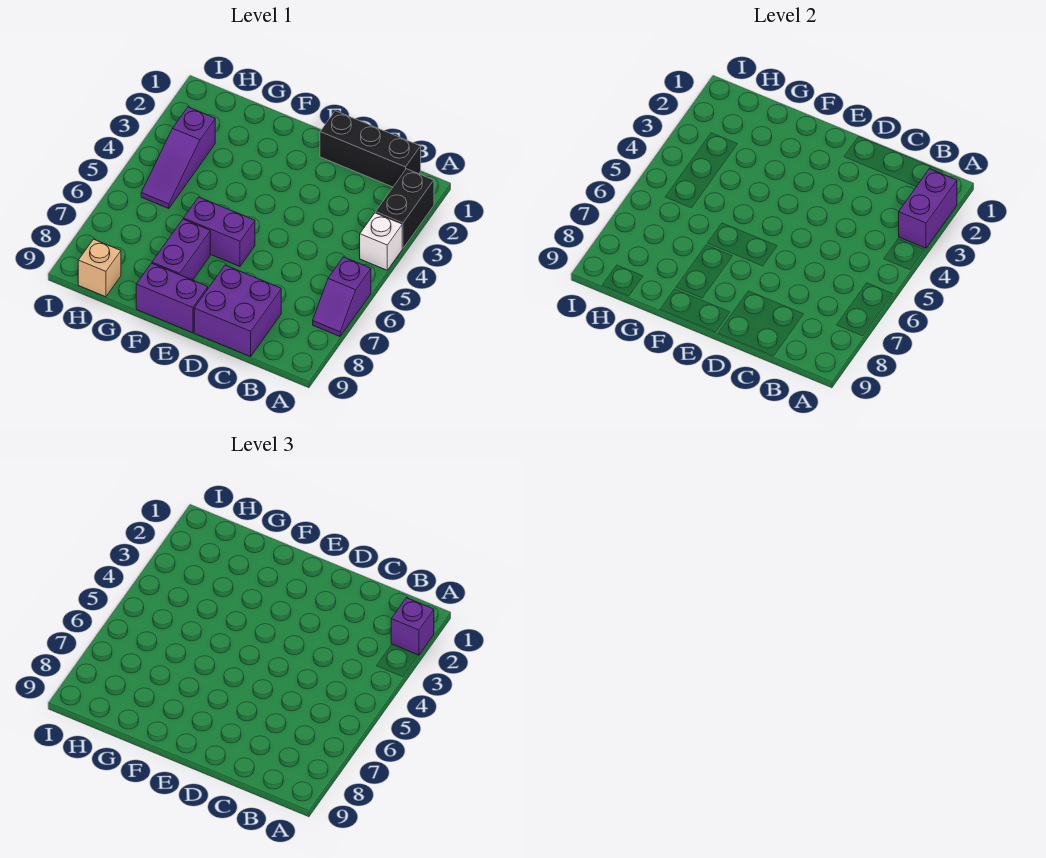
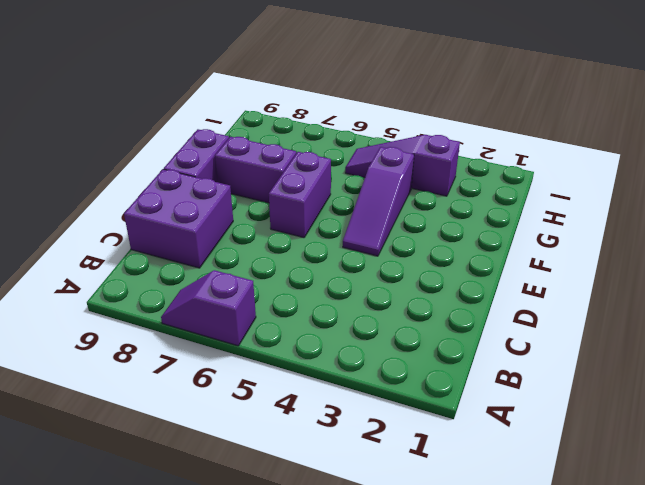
purple 1x3 slope [343,147,414,256] -> none
none -> black 1x2 brick [376,169,434,248]
none -> white 1x1 brick [360,213,402,270]
none -> black 1x3 brick [320,111,421,187]

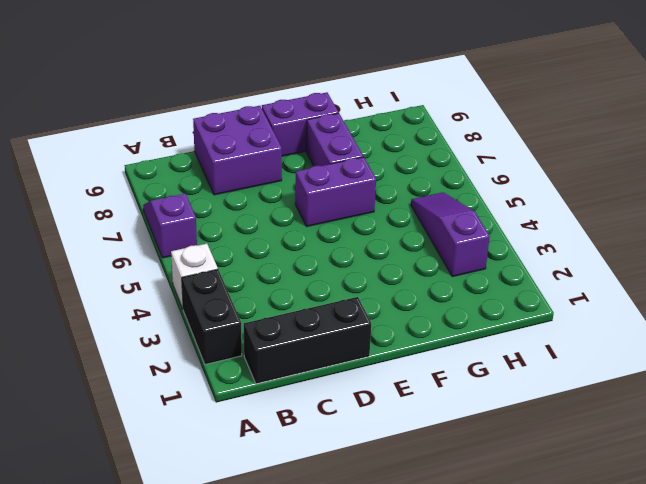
none -> tan 1x1 brick [78,239,121,297]
none -> purple 1x2 brick [899,169,957,248]
none -> purple 1x1 brick [391,598,434,655]

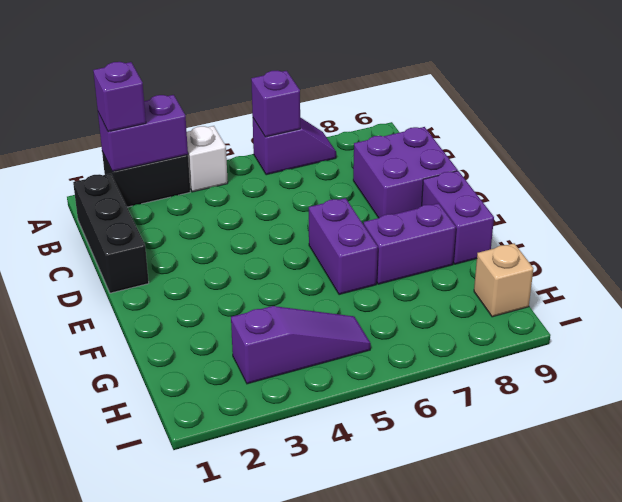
purple 1x1 brick [251,70,300,137] -> none

